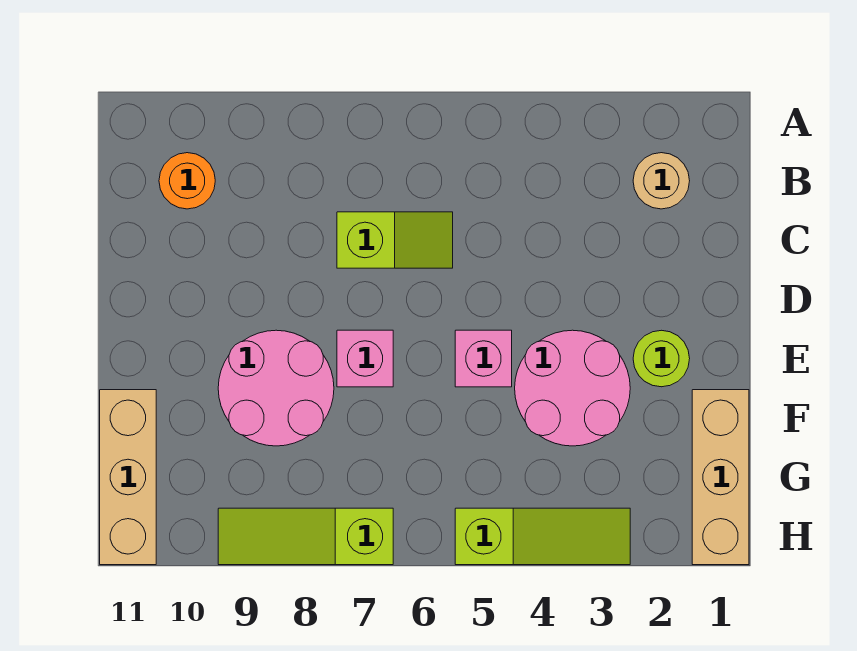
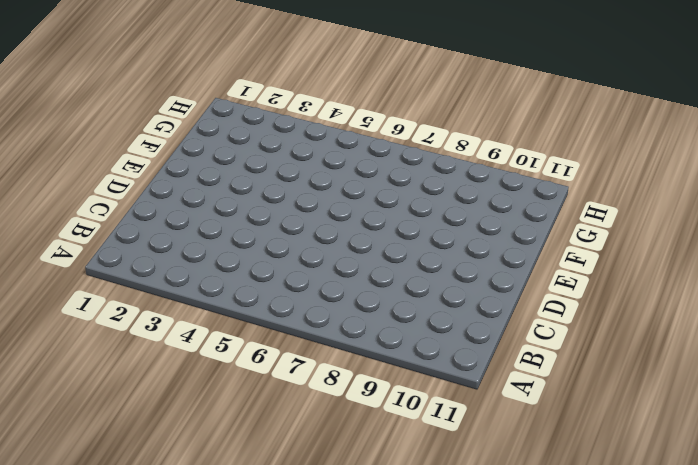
none -> tan 1x1 round brick [633,153,690,209]
none -> orange 1x1 round brick [159,153,215,209]
none -> lime 1x2 slope [337,212,453,268]

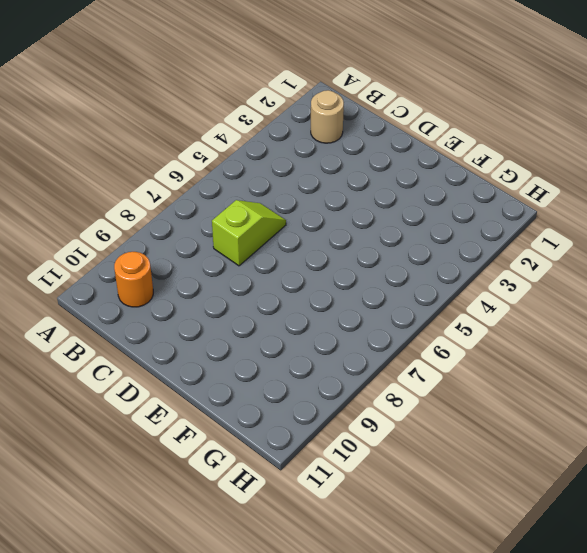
none -> lime 1x1 round brick [633,330,690,387]
none -> pink 2x2 round brick [515,330,630,446]
none -> pink 1x1 brick [455,330,512,387]

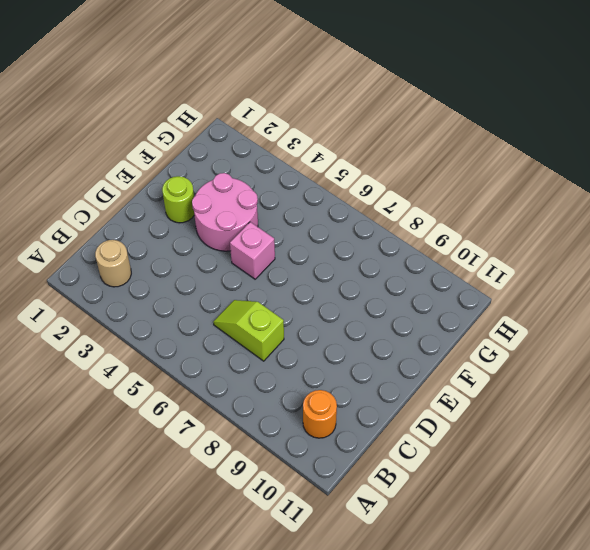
none -> pink 1x1 brick [337,330,393,387]
none -> pink 2x2 round brick [218,330,334,446]
none -> tan 1x3 brick [692,390,749,565]

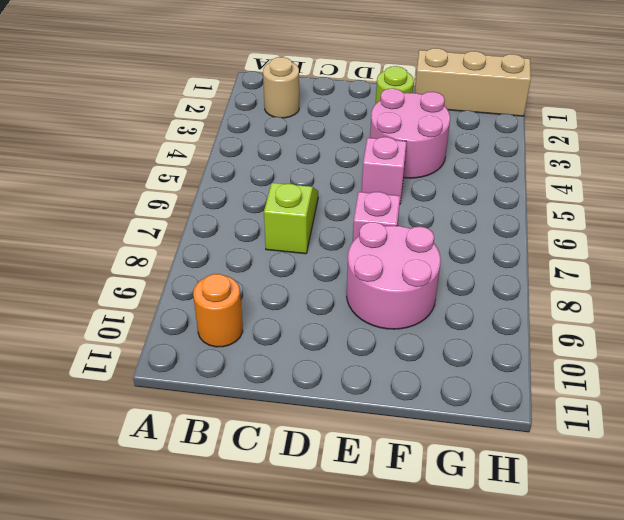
none -> tan 1x3 brick [100,390,156,565]
none -> lime 1x3 slope [455,508,630,565]
none -> lime 1x3 slope [218,508,393,565]

